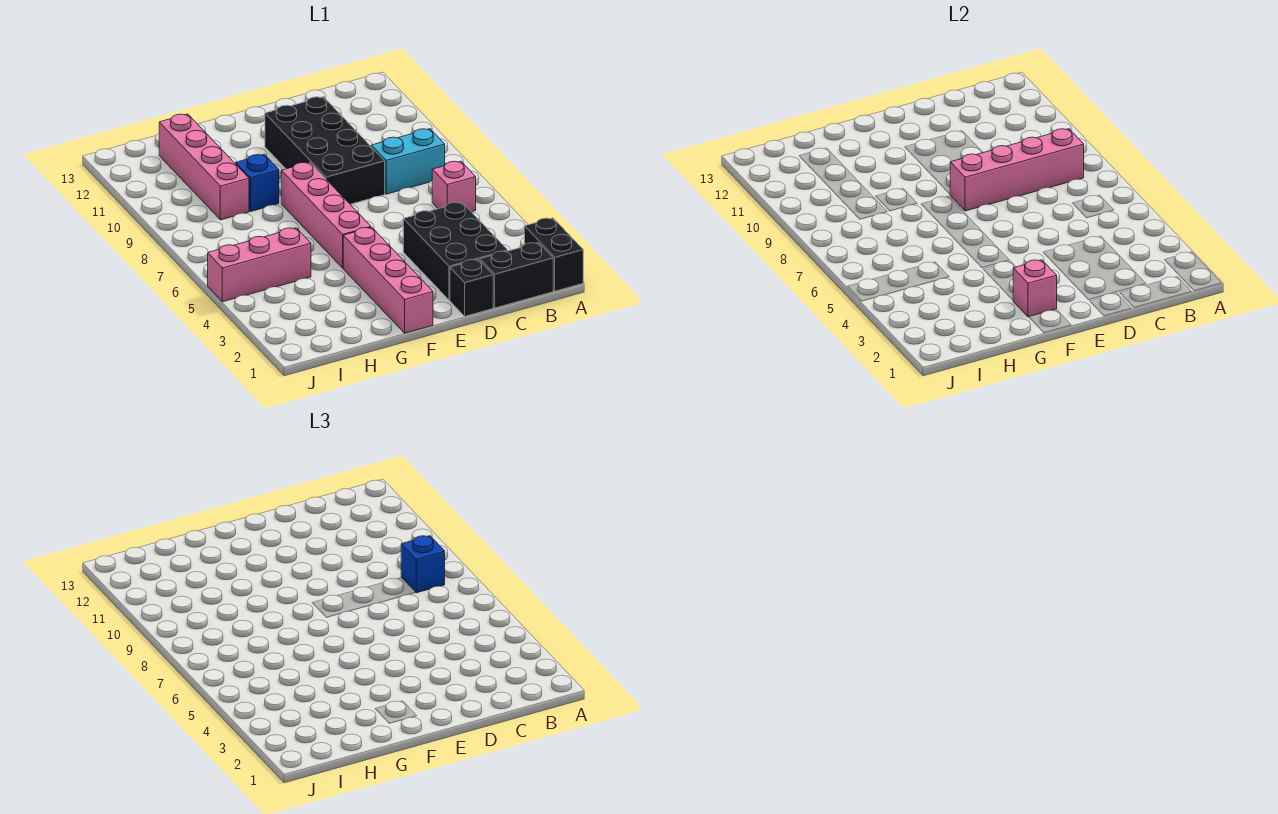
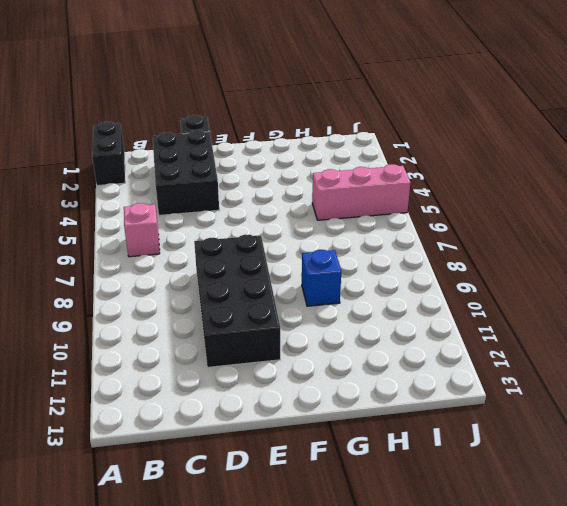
none -> black 1x2 brick [480,243,553,308]
none -> cyan 1x2 brick [371,129,445,194]
none -> pink 1x4 brick [343,227,433,333]

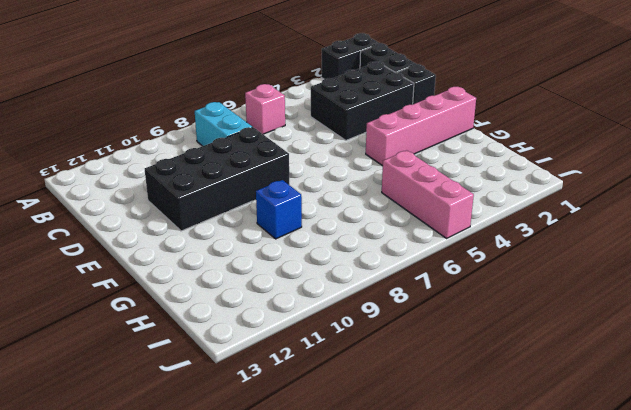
none -> pink 1x4 brick [281,162,371,268]
none -> pink 1x4 brick [159,114,249,220]
none -> pink 1x4 brick [950,129,1084,211]

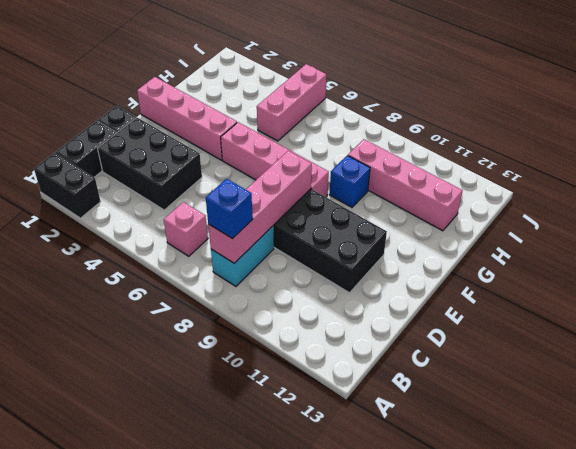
none -> pink 1x1 brick [1013,260,1057,317]

